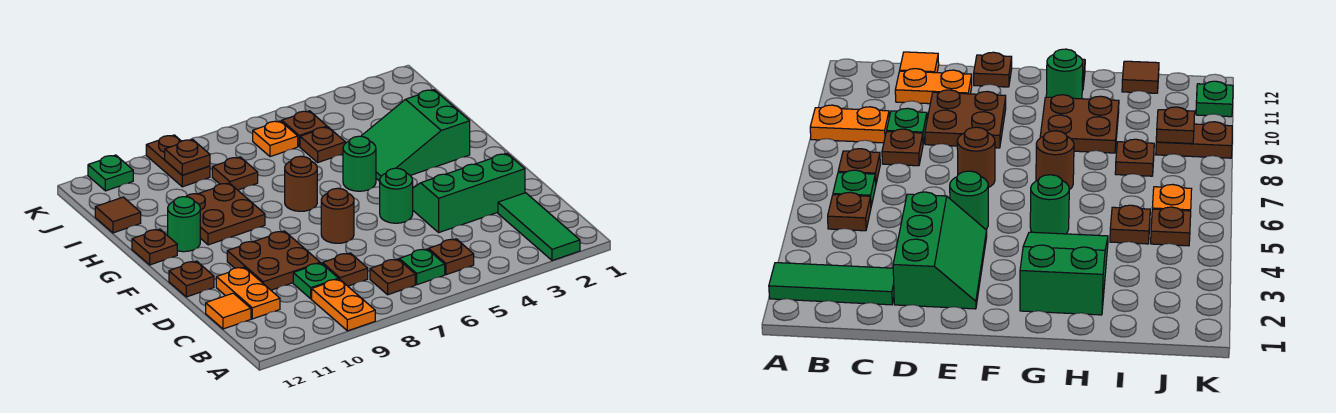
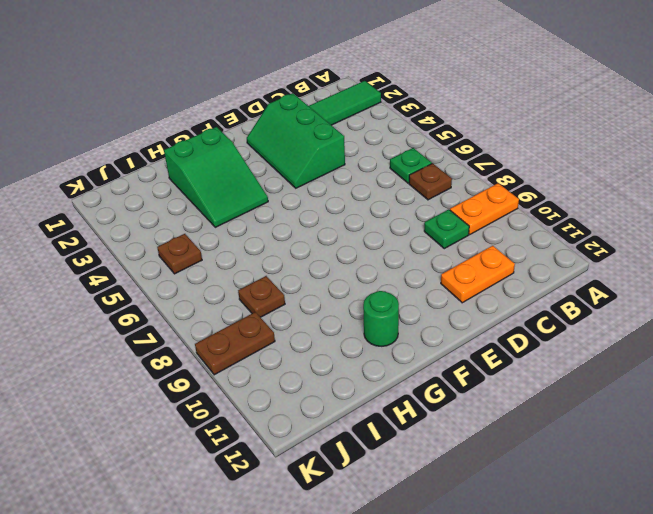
none -> brown 1x1 plate [429,239,474,275]
none -> brown 1x1 plate [322,253,368,286]
none -> orange 1x1 tile [206,293,251,329]

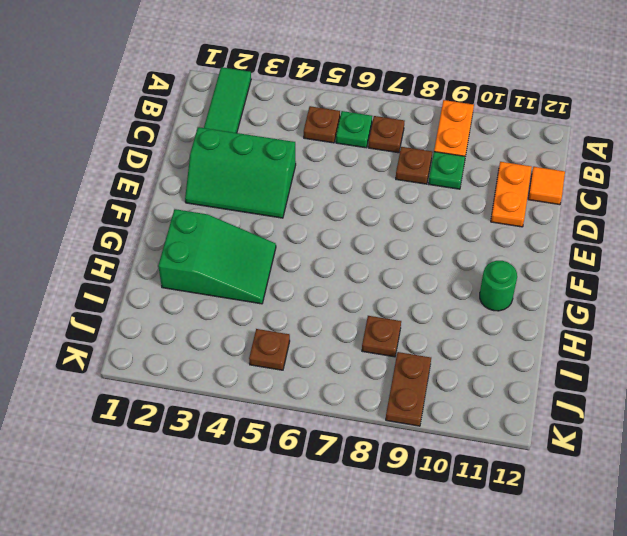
none -> brown 2x2 plate [227,231,320,290]
none -> green 1x1 round brick [380,168,413,223]
none -> brown 1x1 round brick [321,188,354,243]

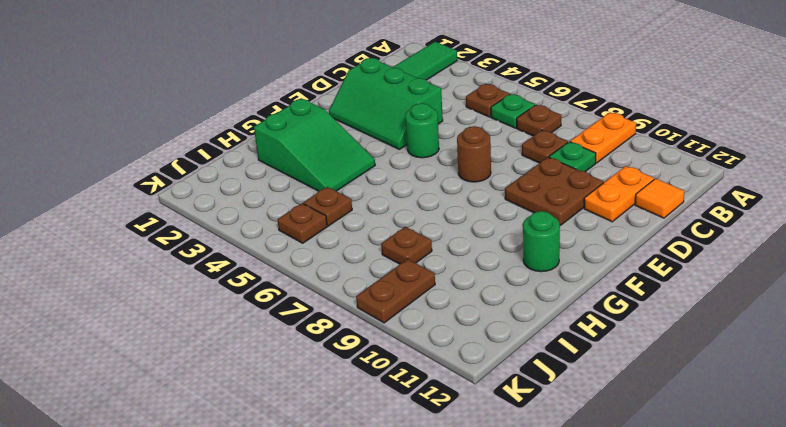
none -> brown 1x1 plate [169,261,214,297]
none -> green 1x1 round brick [343,136,376,191]
none -> brown 1x1 round brick [285,156,317,211]

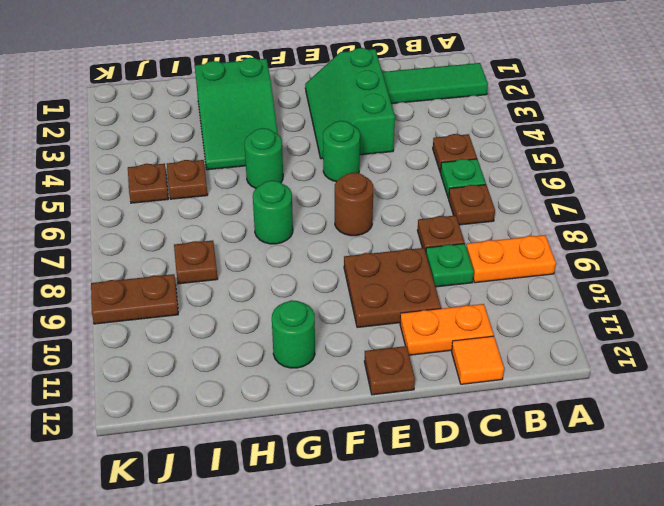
green 1x1 round brick [253,181,293,244] -> brown 1x1 round brick [285,156,317,211]
none -> brown 2x2 plate [186,183,265,245]
none -> brown 1x1 plate [132,229,177,265]
none -> brown 1x1 tile [95,197,141,233]

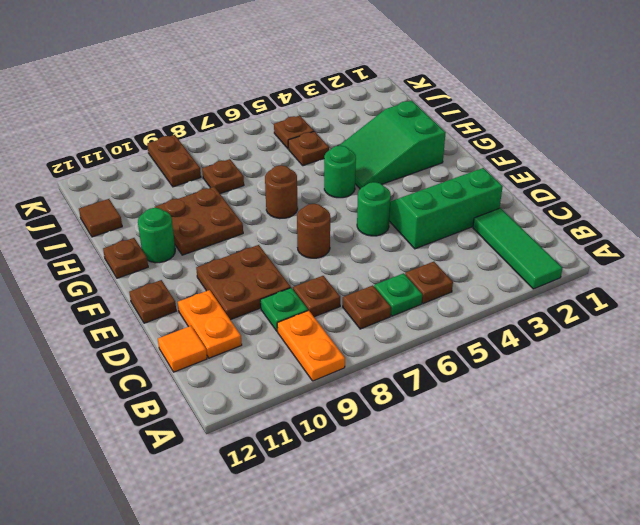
none -> orange 1x1 plate [253,121,298,157]
none -> green 1x1 plate [88,155,133,191]
none -> brown 1x1 plate [165,140,210,175]

